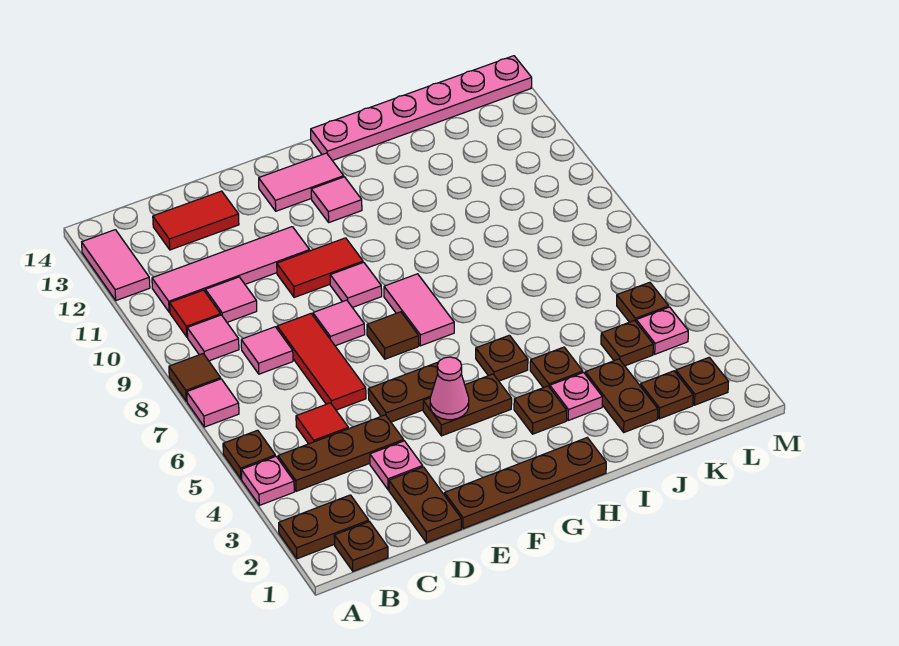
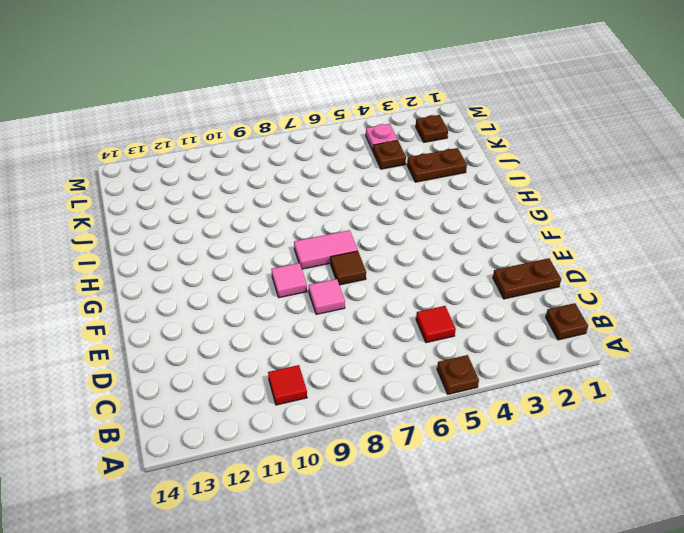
none -> brown 1x2 plate [279,495,369,559]
none -> pink 1x1 plate [241,456,294,505]
none -> pink 1x1 tile [187,379,239,427]
none -> brown 1x1 tile [169,354,221,401]

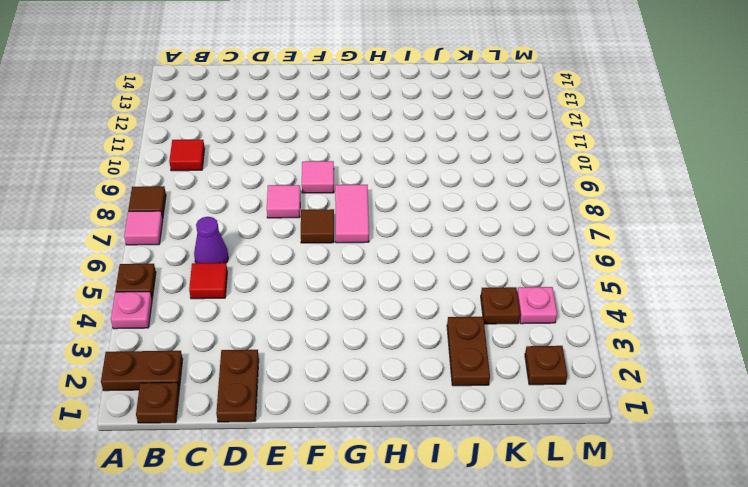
purple 1x1 cone [194,217,228,263] -> none
none -> pink 1x2 tile [82,230,150,301]
none -> brown 1x3 plate [278,415,404,491]
none -> pink 1x1 tile [187,315,239,361]
none -> pink 1x4 tile [152,227,310,312]

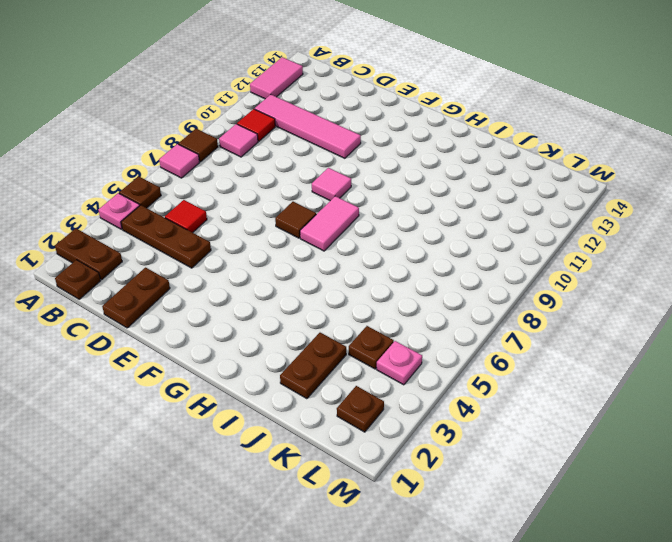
none -> pink 1x1 tile [241,327,293,374]
none -> pink 1x1 tile [205,277,257,322]
none -> red 1x2 tile [153,191,239,250]
none -> pink 1x1 plate [370,441,423,490]

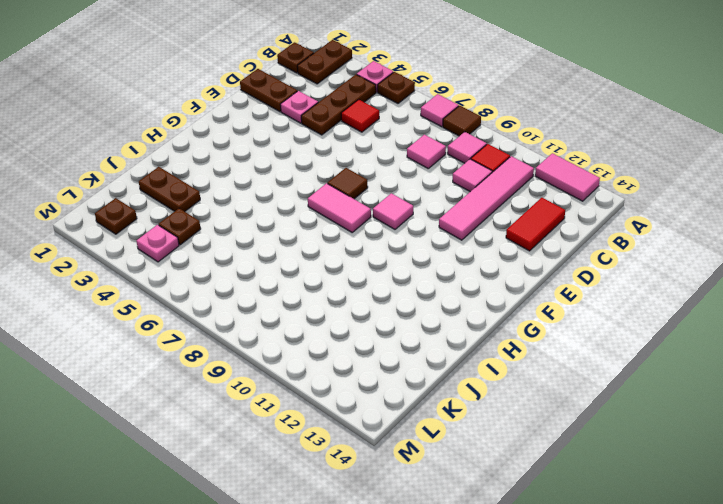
none -> red 1x3 tile [277,314,366,410]
none -> brown 1x4 plate [445,438,606,529]
none -> brown 1x2 plate [368,362,438,422]
none -> pink 1x1 tile [313,300,365,346]

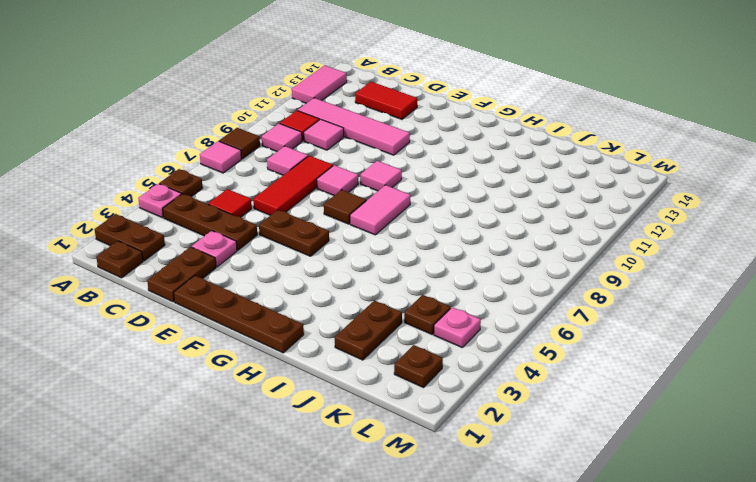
none -> red 1x2 tile [277,238,363,298]
none -> brown 1x2 plate [423,374,512,436]
none -> pink 1x2 tile [259,153,344,211]
none -> pink 1x1 tile [311,177,362,222]

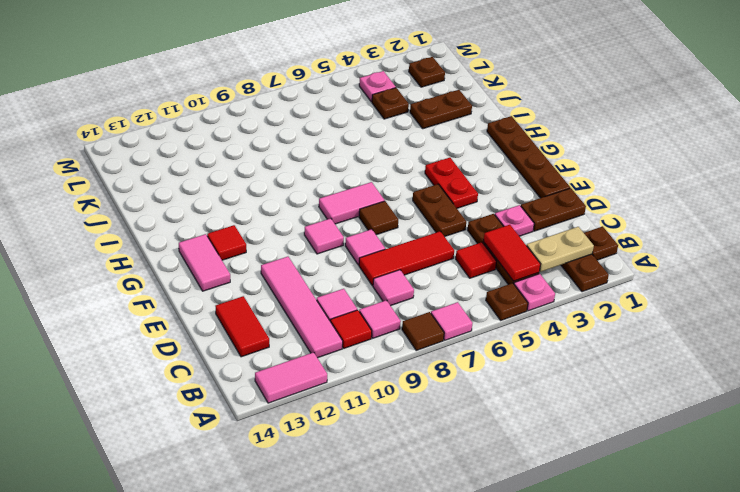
tan 1x2 plate [527,227,594,272] -> none
red 1x2 tile [483,225,541,281] -> red 1x2 tile moved to [277,238,363,298]
red 1x2 plate [425,158,478,208] -> brown 1x2 plate [423,374,512,436]
red 1x1 tile [207,225,246,260] -> pink 1x1 tile [311,177,362,222]
none -> brown 1x1 plate [514,386,567,434]
none -> brown 1x1 plate [476,335,528,381]
none -> pink 1x6 plate [311,56,532,161]
none -> pink 1x1 plate [550,372,602,420]

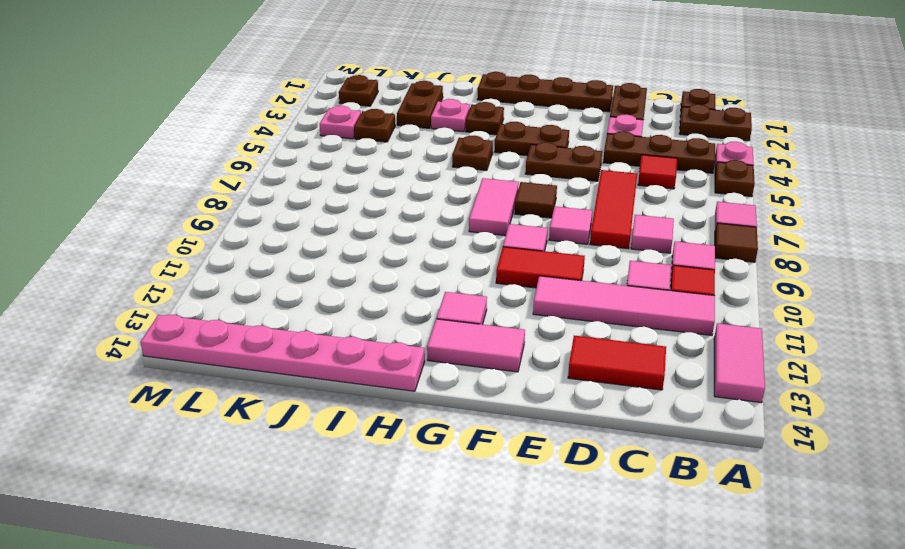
none -> brown 1x1 plate [530,347,583,388]
none -> brown 1x1 plate [641,371,693,419]
none -> brown 1x1 plate [617,282,669,322]
none -> pink 1x1 cone [430,357,469,420]

